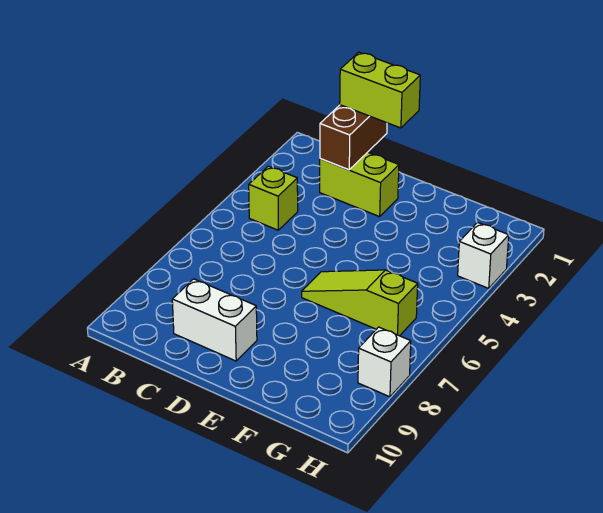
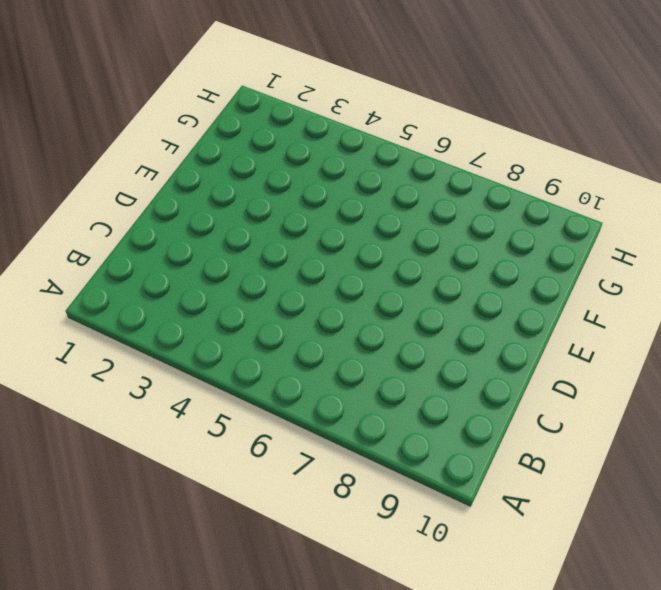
none -> lime 1x1 brick [249,166,298,230]
none -> lime 1x2 brick [320,152,399,217]

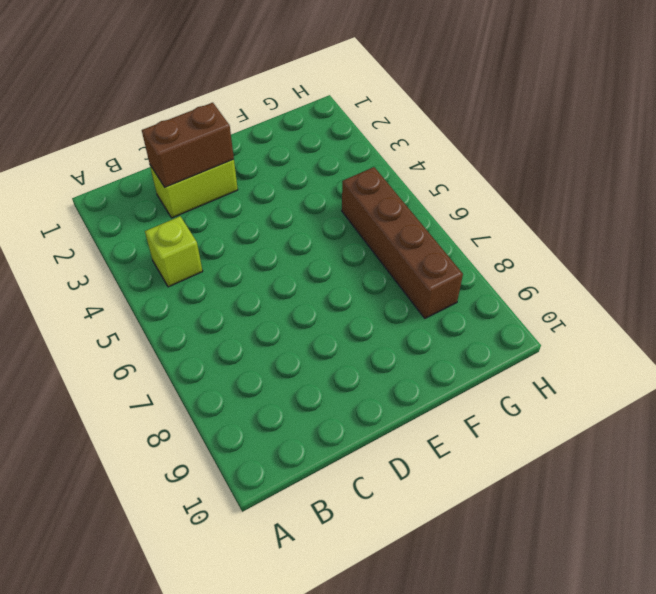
brown 1x2 brick [142,103,234,187] -> brown 1x2 brick turned to [320,105,387,170]
brown 1x4 brick [342,167,463,318] -> lime 1x3 slope [302,270,418,336]
none -> white 1x2 brick [172,279,257,361]
none -> white 1x1 brick [458,222,509,288]

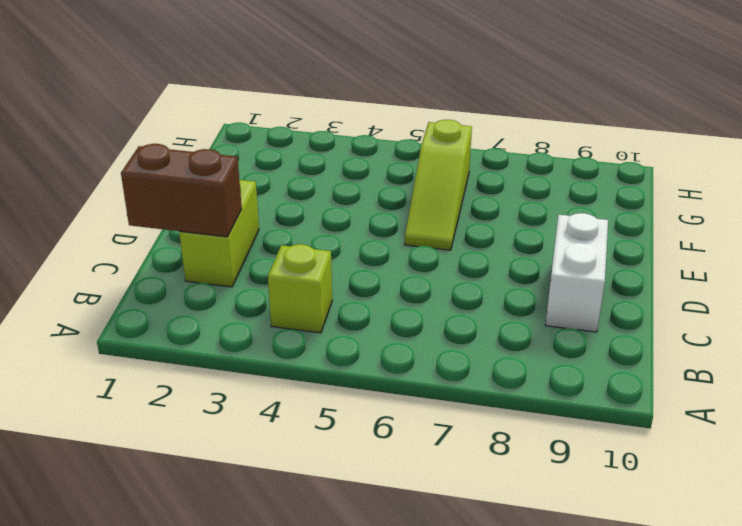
none -> white 1x1 brick [458,222,509,288]
none -> white 1x1 brick [358,327,411,397]

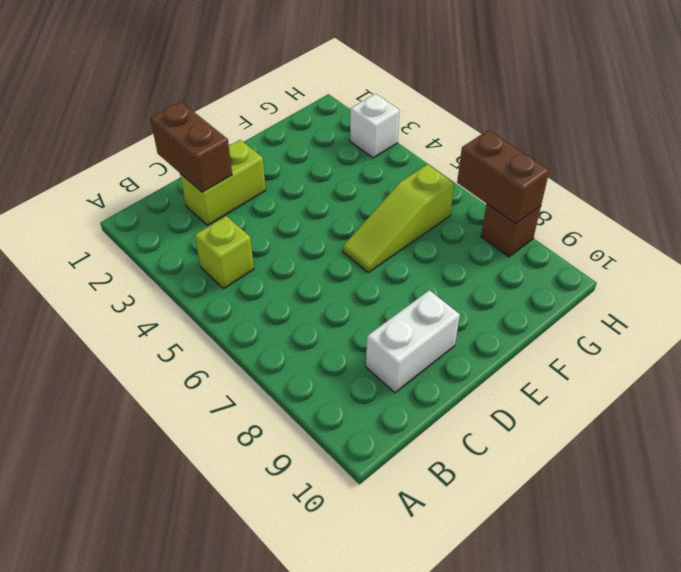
brown 1x2 brick [457,130,549,224] -> none
brown 1x1 brick [481,204,541,257] -> white 1x1 brick [358,327,411,397]
none -> lime 1x2 brick [340,52,420,128]

